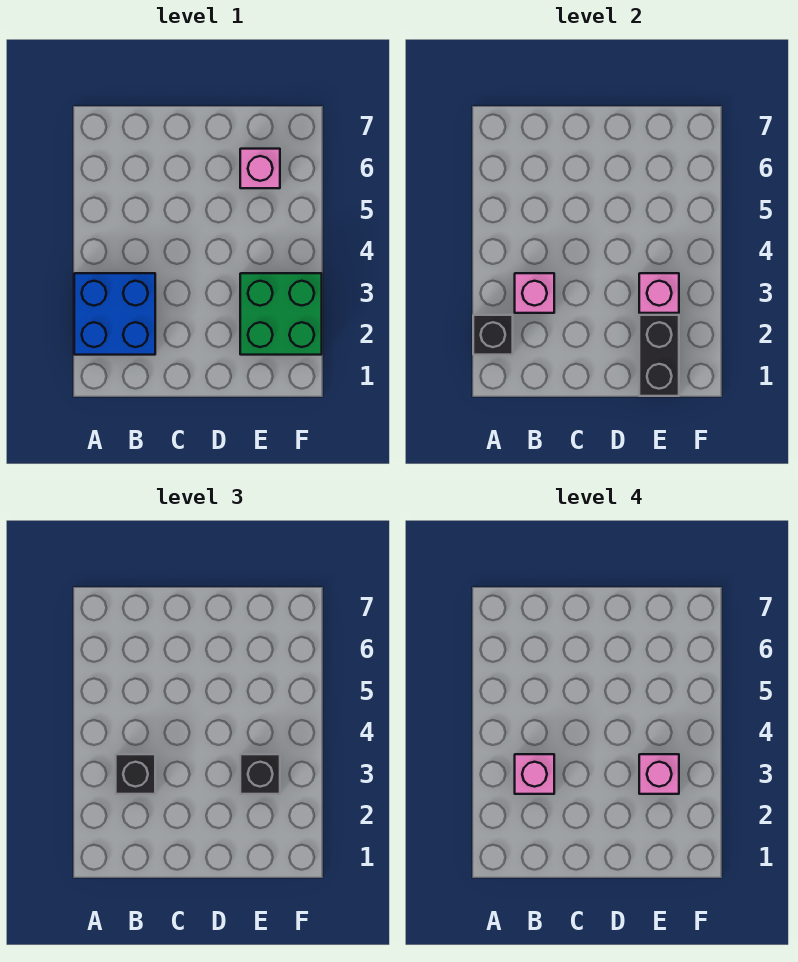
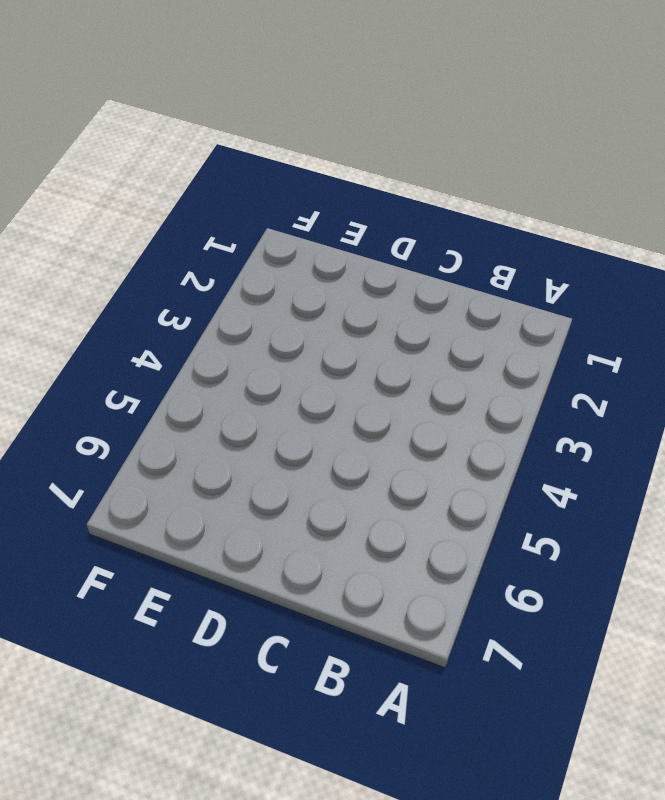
none -> blue 2x2 brick [74,273,155,355]
none -> green 2x2 brick [240,273,322,355]

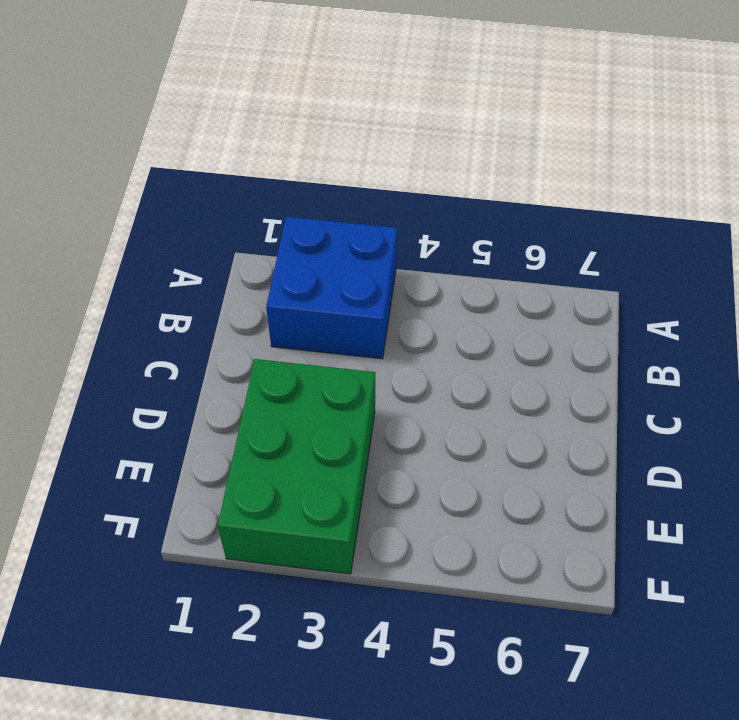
green 2x3 brick [218,359,375,574] -> green 2x2 brick [240,273,322,355]
none -> pink 1x1 brick [240,149,280,188]
none -> black 1x1 brick [473,315,513,355]

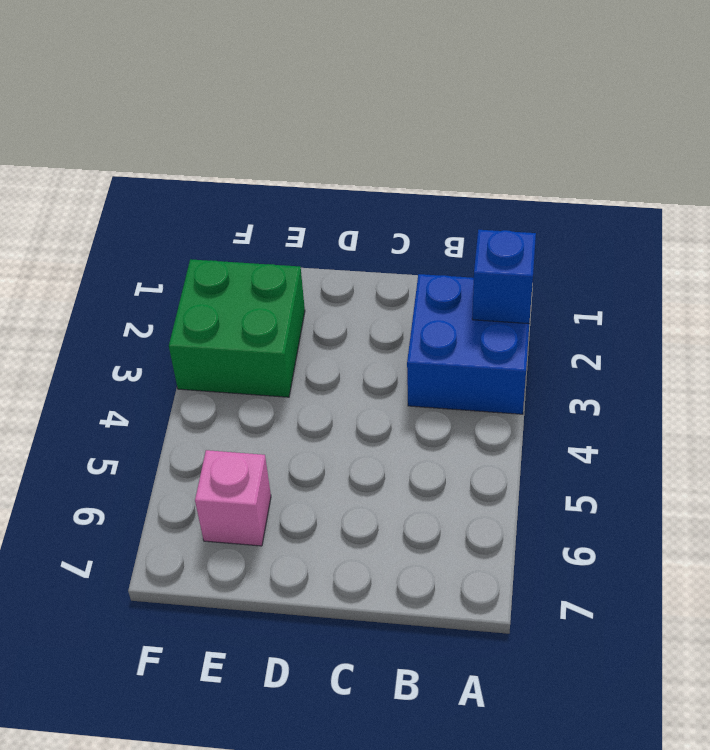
blue 1x1 brick [472,230,536,324] -> black 1x1 brick [473,315,513,355]
none -> pink 1x1 brick [515,273,554,313]
none -> black 1x2 brick [639,315,679,396]

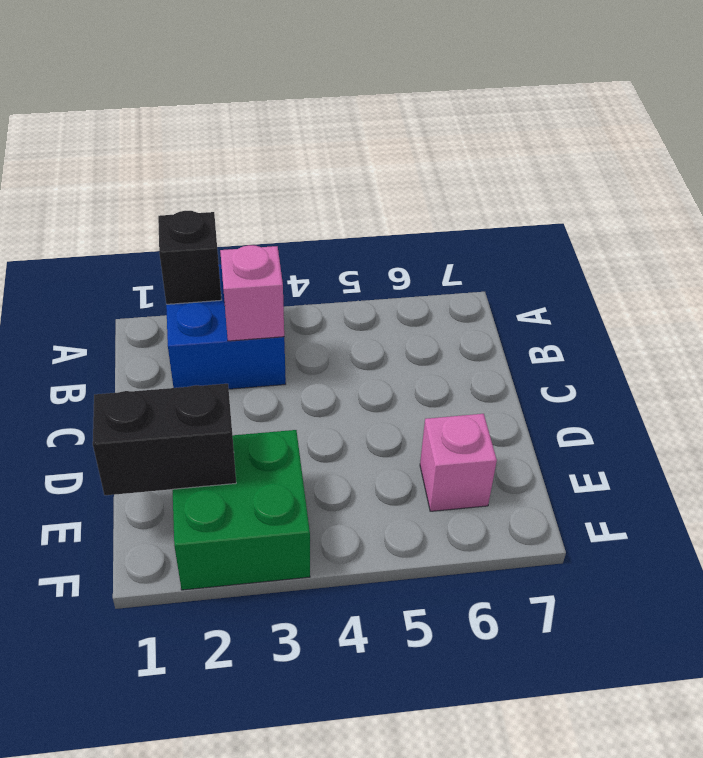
none -> pink 1x1 brick [639,273,679,313]
none -> black 1x1 brick [116,754,155,794]

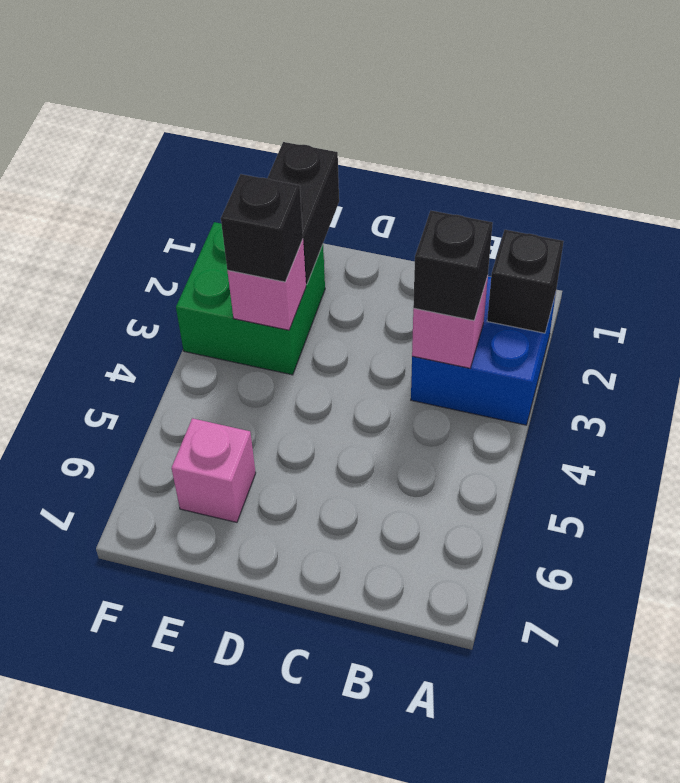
none -> pink 1x1 brick [515,754,554,794]
none -> pink 1x1 brick [639,754,679,794]

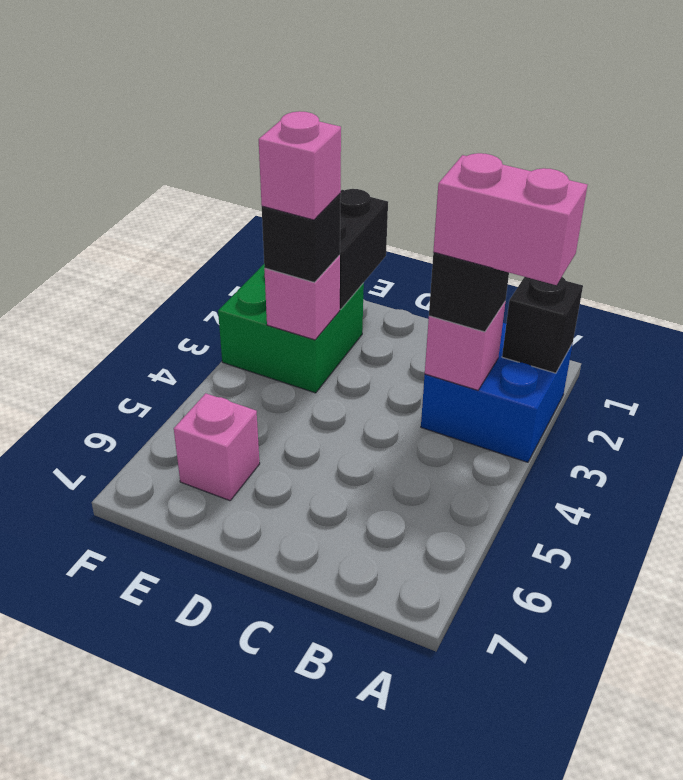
pink 1x2 brick [433,153,587,285] -> pink 1x1 brick [515,754,554,794]

